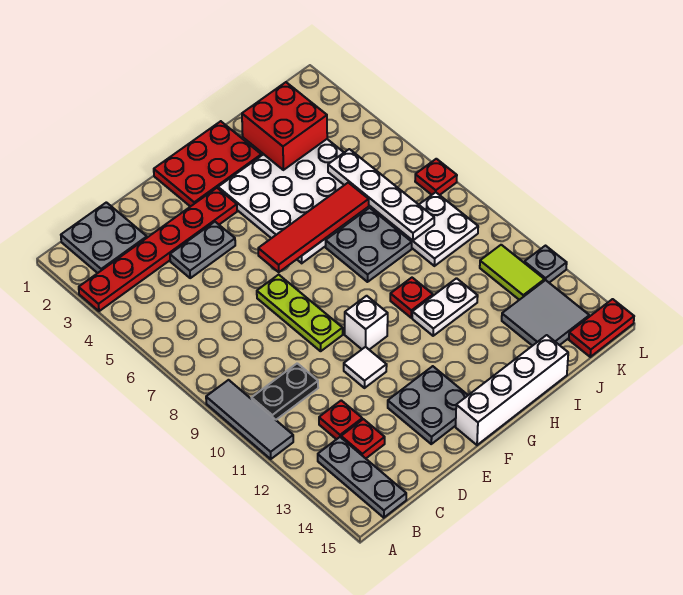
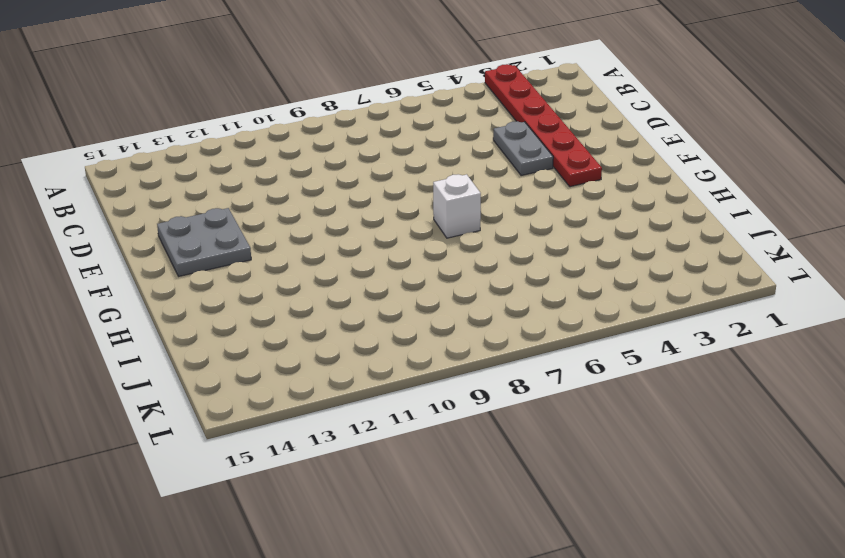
white 1x1 brick [433,174,481,238] -> white 1x1 brick moved to [345,296,388,350]
none -> grey 1x3 tile [206,380,293,459]
none -> grey 2x2 plate [61,202,147,273]
none -> black 1x2 plate [252,363,318,420]

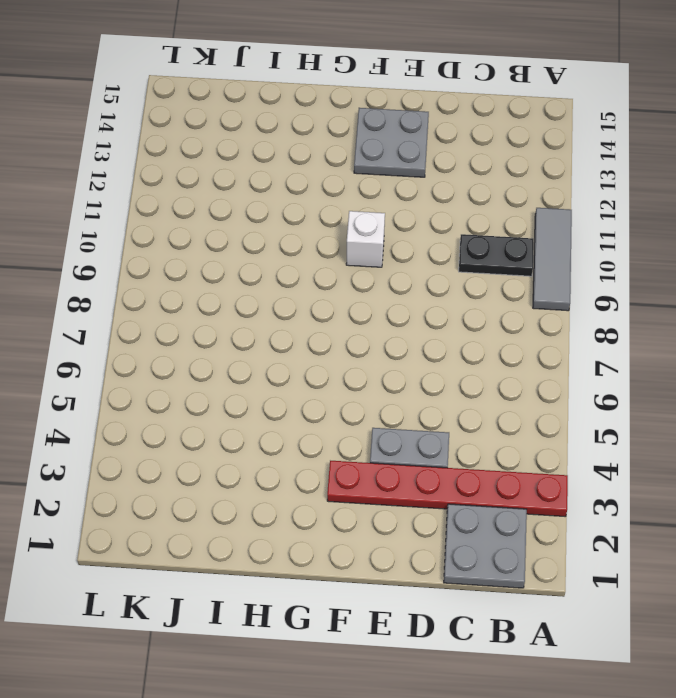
none -> grey 1x3 plate [318,437,406,518]
none -> red 1x1 plate [319,400,362,439]
none -> red 1x1 plate [341,419,385,458]

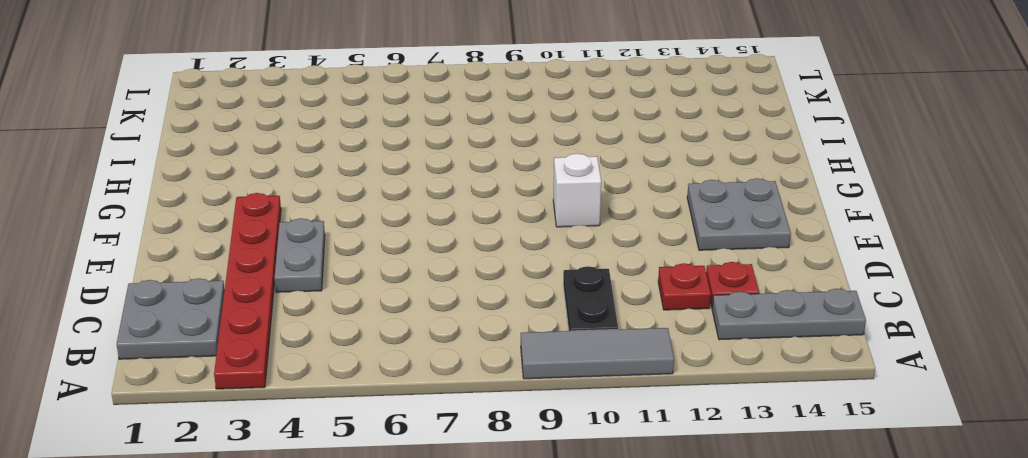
none -> lime 1x3 plate [257,275,343,351]
none -> white 1x1 tile [344,347,387,388]
none -> red 2x3 plate [154,121,261,207]

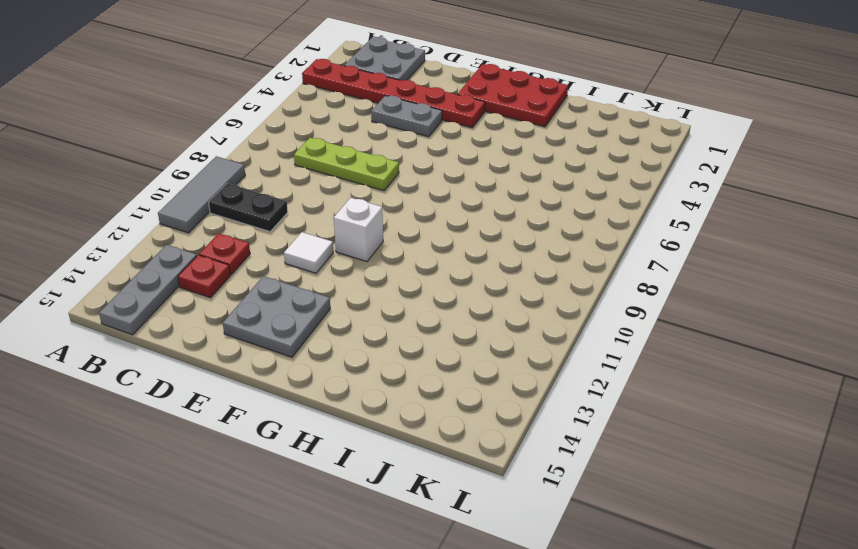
lime 1x3 plate [294,138,399,191] -> lime 1x3 plate turned to [257,275,343,351]
none -> white 1x4 brick [456,335,568,445]
none -> white 4x4 plate [218,139,374,263]
none -> grey 2x2 plate [326,208,412,282]

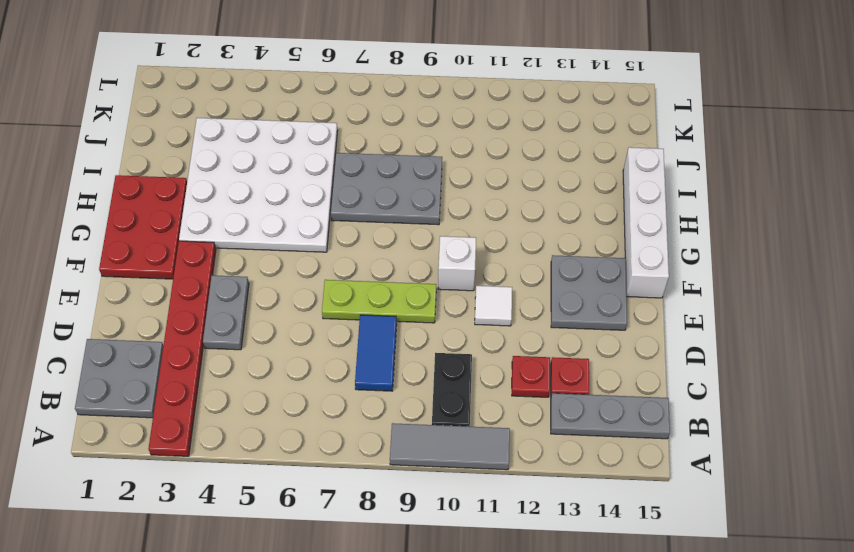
blue 1x2 tile [355,315,397,391] -> none
grey 2x3 plate [331,153,442,225] -> grey 2x2 plate [326,208,412,282]
none -> red 1x1 plate [390,278,433,318]
none -> white 1x2 plate [412,278,478,336]
none -> white 2x2 plate [392,192,478,266]

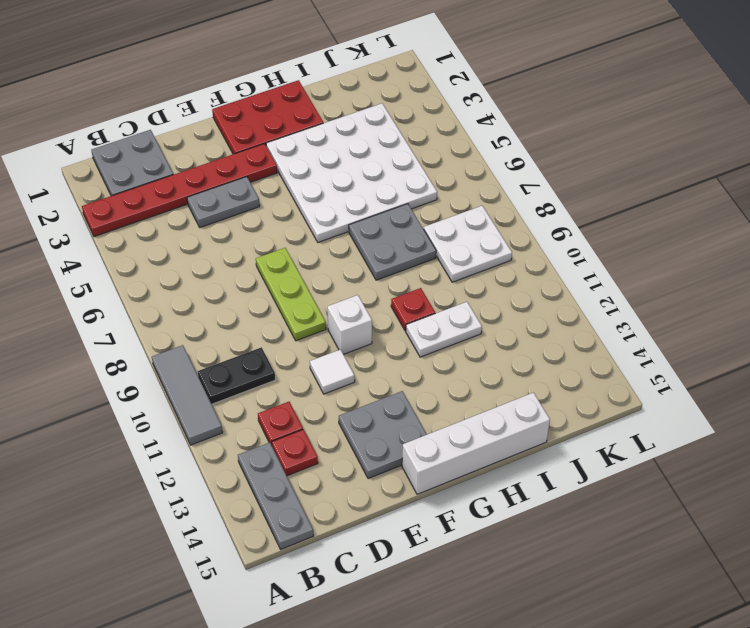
none -> grey 2x2 tile [502,280,589,346]
none -> lime 1x2 tile [480,245,544,300]
none -> red 1x2 plate [569,299,634,357]

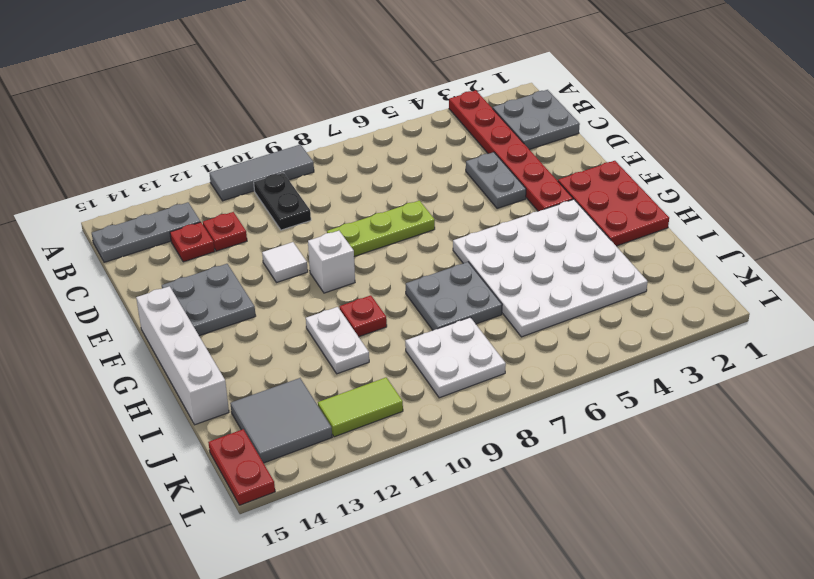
none -> red 1x1 plate [415,159,457,195]
none -> grey 1x1 plate [524,246,567,283]
none -> red 1x4 tile [258,183,369,272]

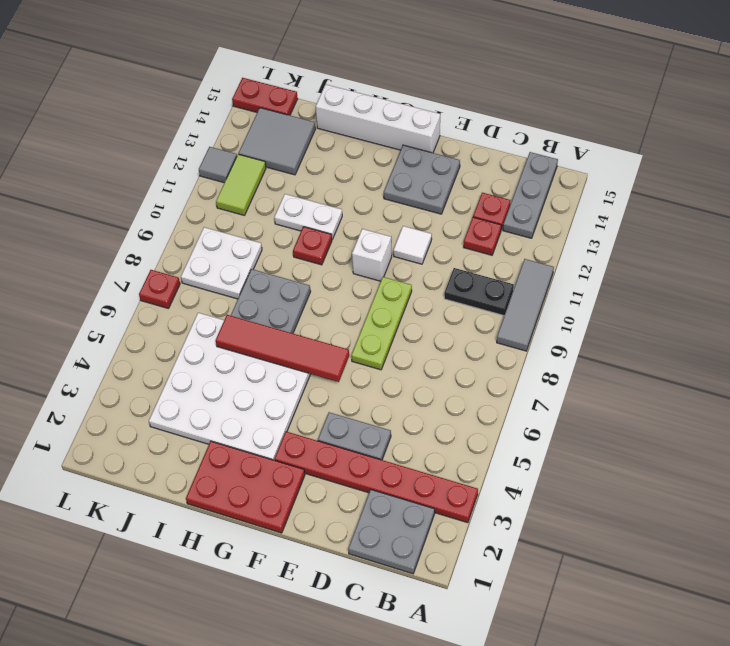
grey 1x1 tile [199,147,237,183] -> grey 1x1 plate [524,246,567,283]
none -> red 2x2 brick [242,82,327,170]
none -> white 1x4 plate [328,149,434,241]

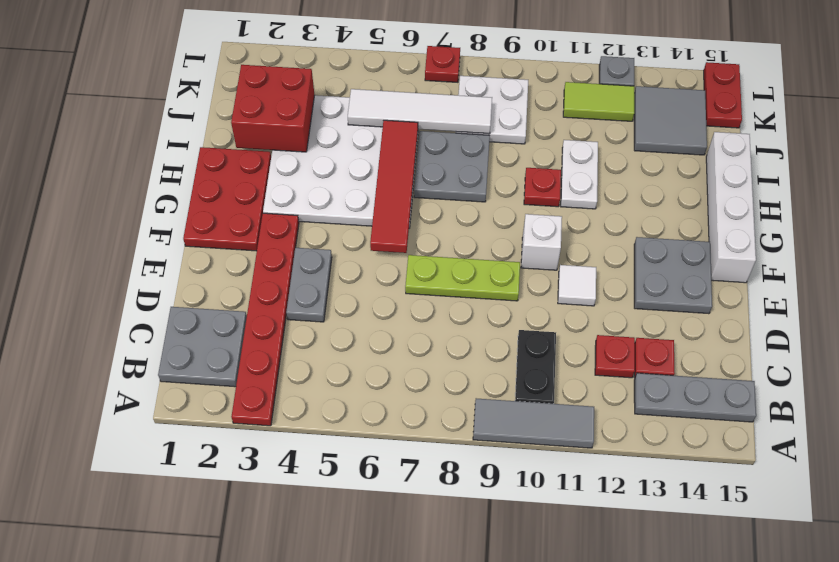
white 1x4 tile [348,89,492,134] -> white 1x4 plate [328,149,434,241]

